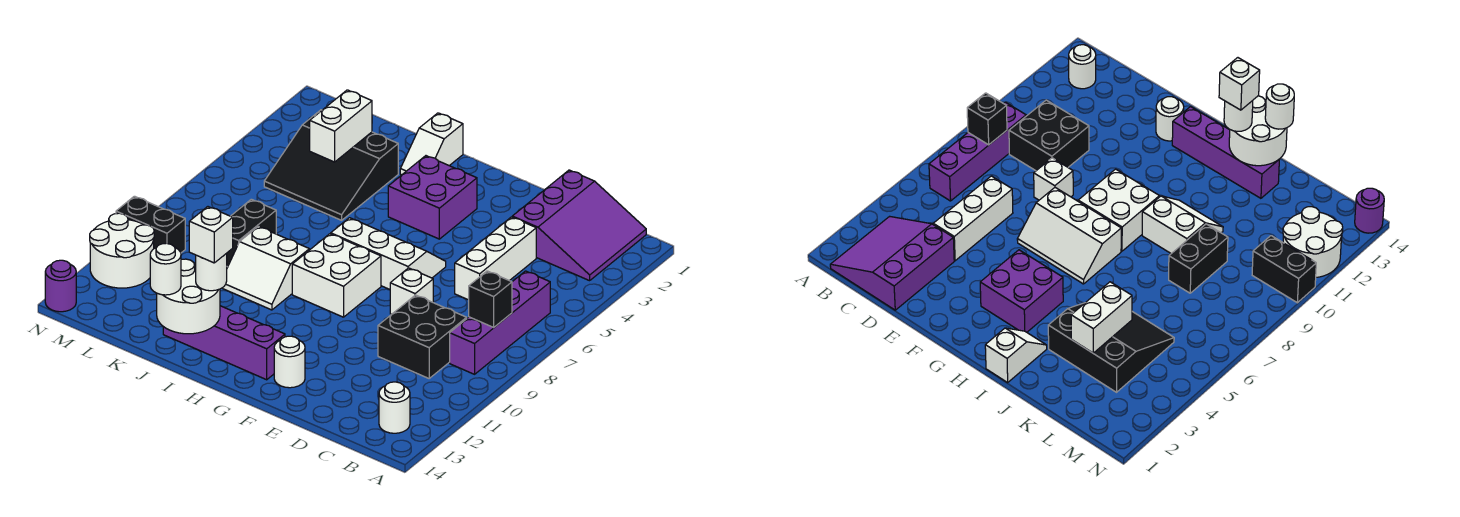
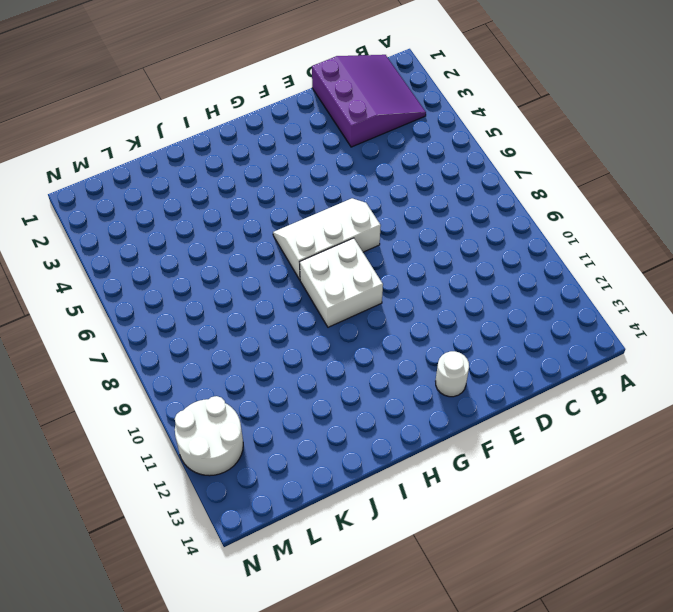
none -> purple 1x4 brick [450,271,550,374]
none -> white 1x1 round brick [379,382,410,433]
none -> black 2x2 brick [378,295,467,378]

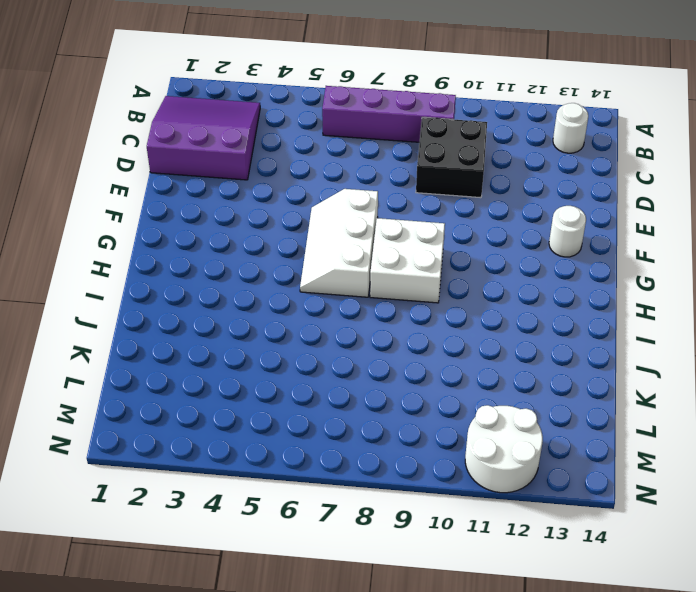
none -> white 1x3 brick [455,217,536,300]
none -> white 1x1 brick [390,268,433,314]
none -> purple 2x2 brick [388,156,477,239]

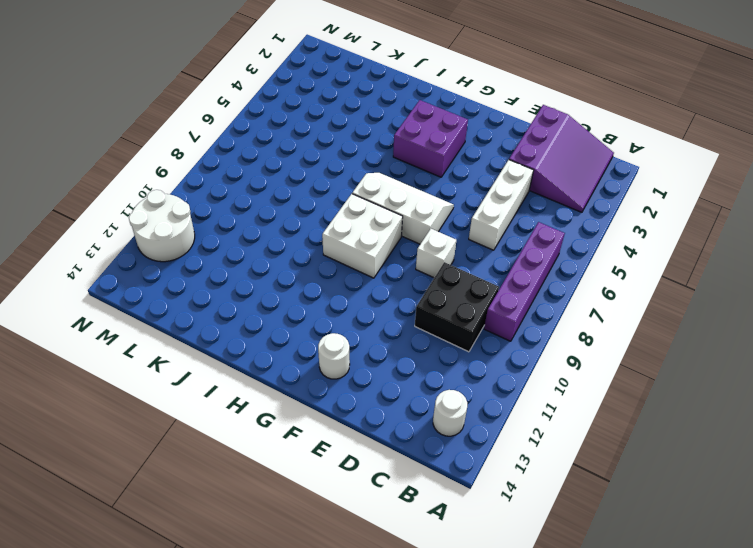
none -> purple 1x4 brick [163,306,285,380]
none -> white 1x2 slope [400,113,463,175]
none -> white 2x2 slope [222,226,309,310]

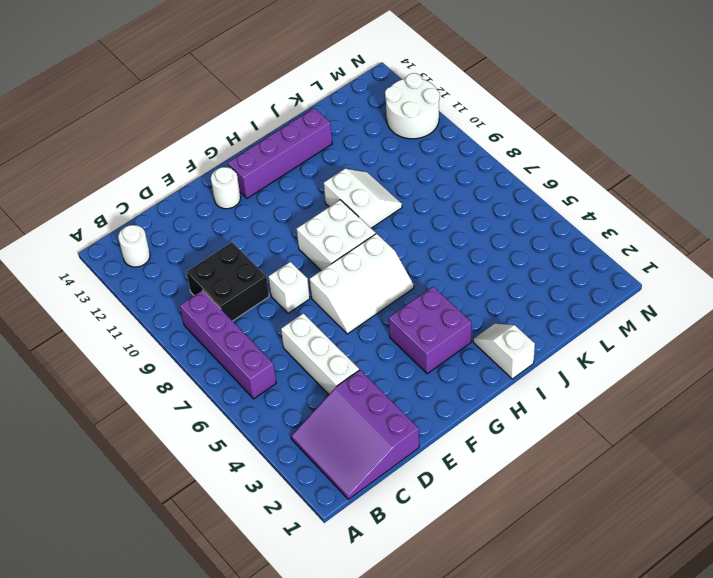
white 2x2 slope [324,169,402,228] -> white 2x2 slope turned to [222,226,309,310]
none -> black 3x3 slope [264,110,398,220]
none -> black 1x2 brick [227,199,276,267]
none -> black 1x2 brick [116,196,185,253]

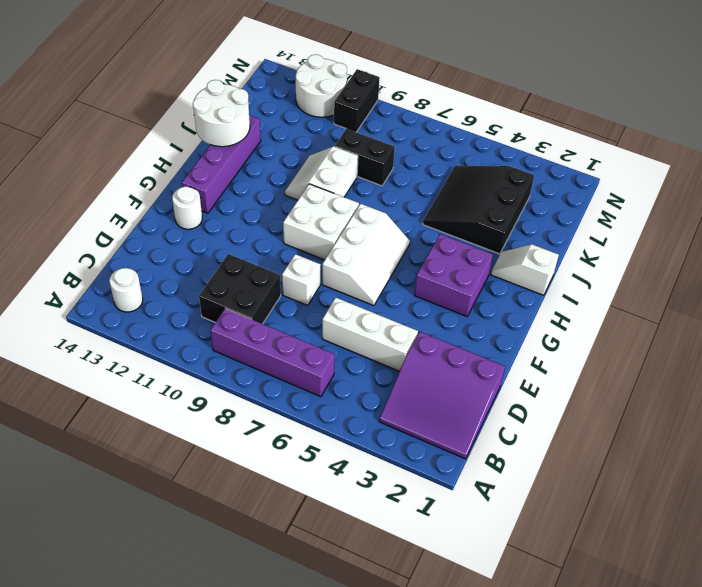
none -> purple 1x1 round brick [45,260,76,312]
none -> black 1x1 brick [469,271,512,327]
none -> white 1x2 brick [310,90,372,162]

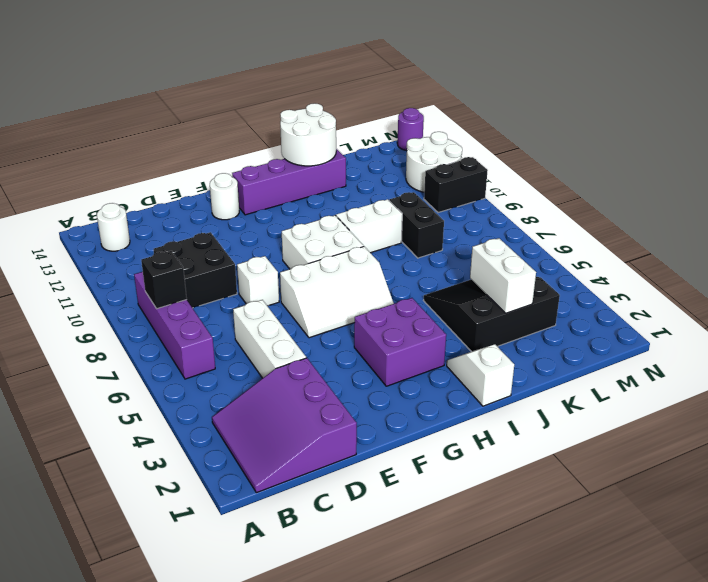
none -> white 1x1 round brick [196,253,227,291]
none -> white 1x1 round brick [150,243,181,295]
none -> white 1x1 brick [189,207,233,263]

